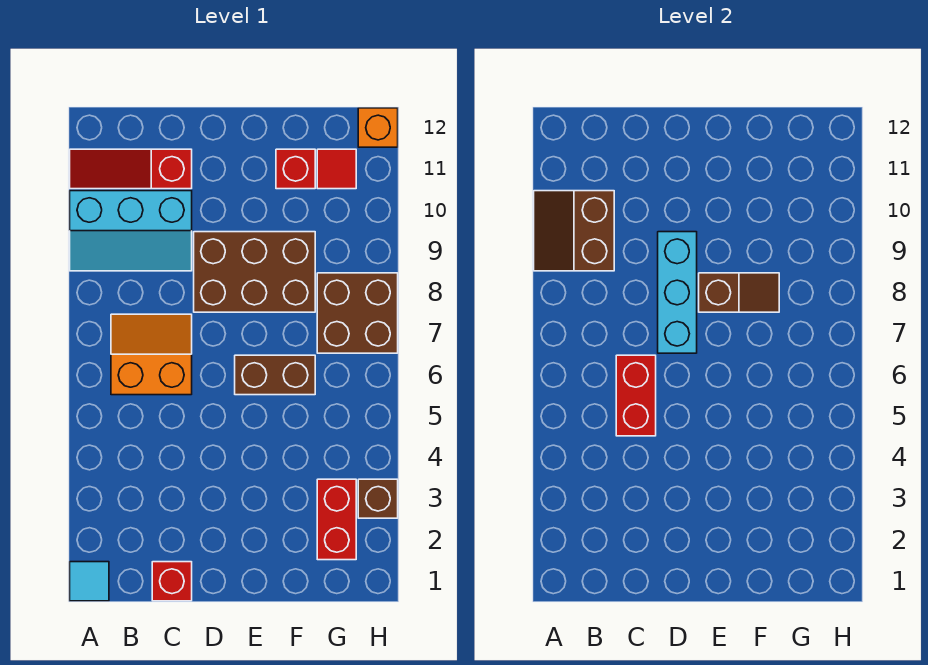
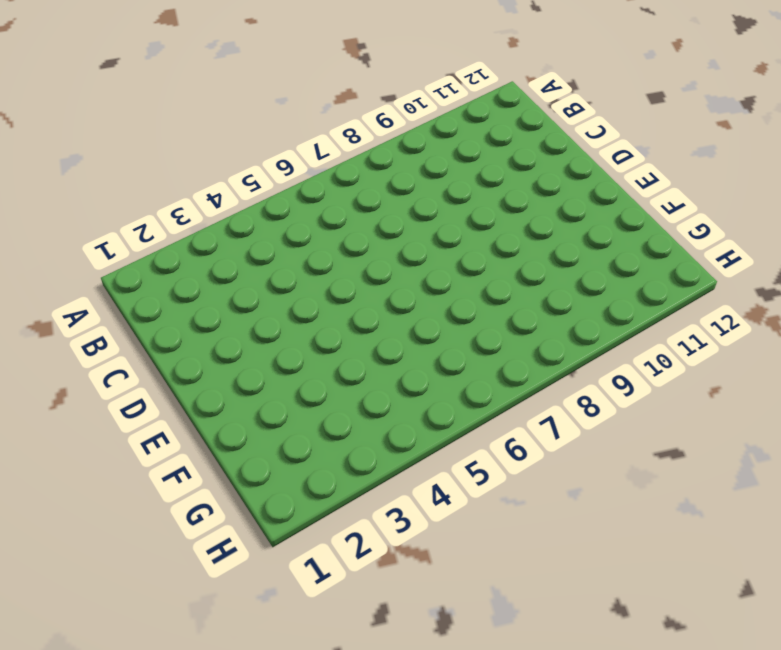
none -> cyan 1x1 tile [70,562,109,601]
none -> cyan 2x3 slope [70,191,192,271]
none -> red 1x3 slope [70,149,192,189]

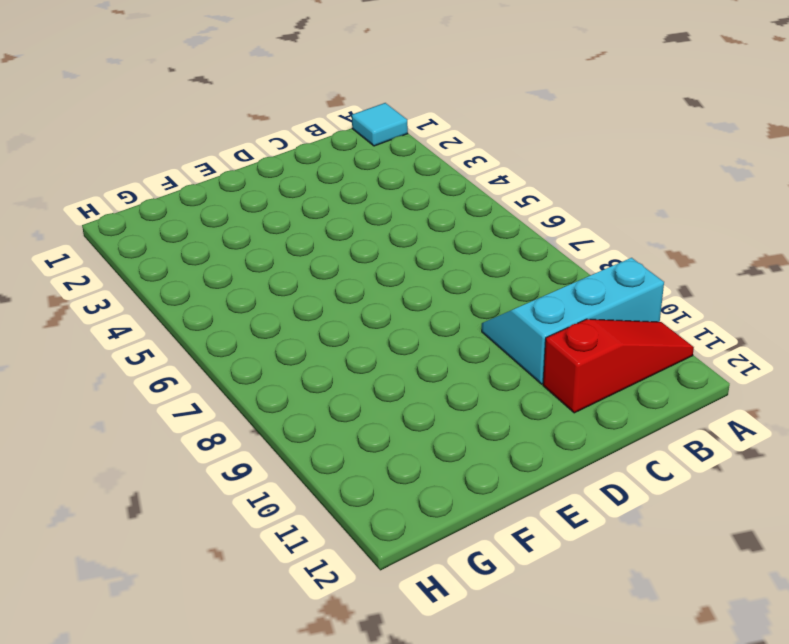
none -> orange 2x2 slope [111,314,192,395]
none -> red 1x1 brick [152,562,192,601]
none -> brown 2x3 brick [194,232,315,312]

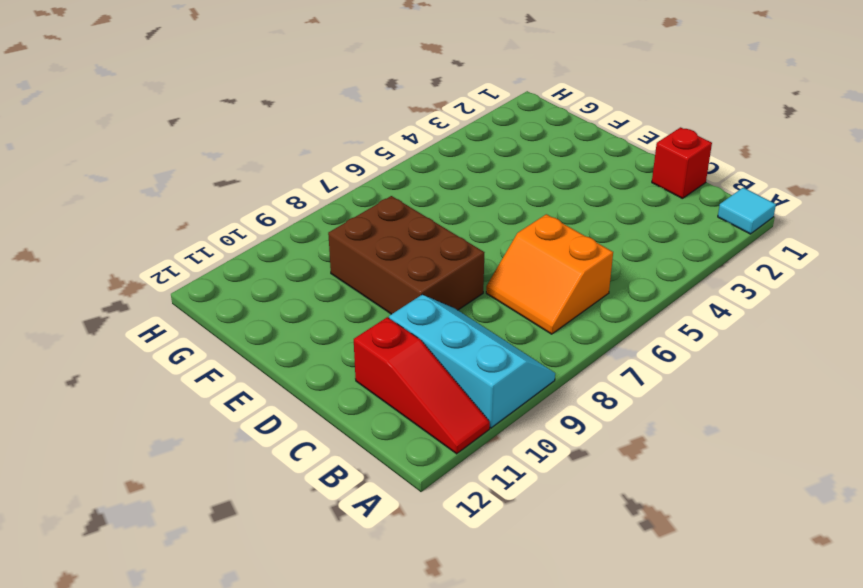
none -> brown 1x2 brick [235,355,315,395]
none -> red 1x1 brick [276,149,315,189]
none -> red 1x2 brick [317,479,356,560]

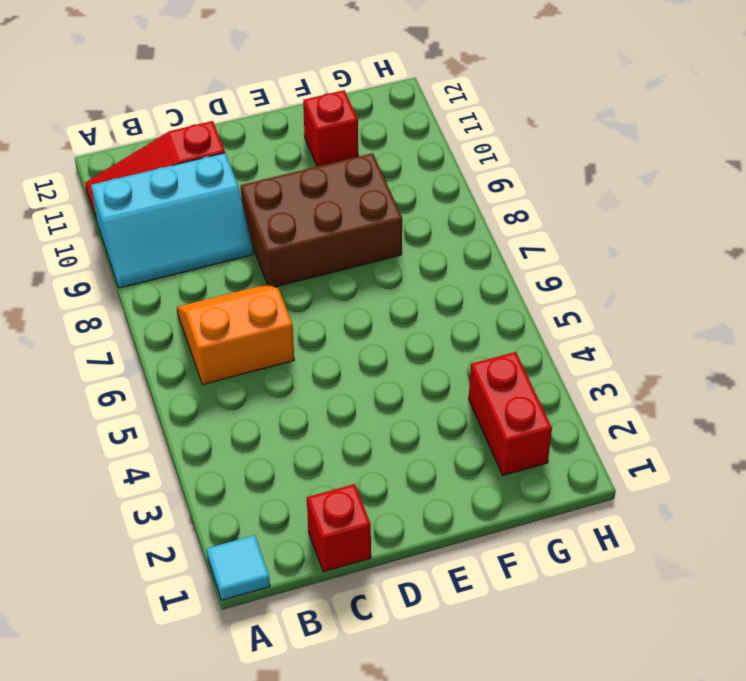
none -> brown 1x2 brick [235,355,315,395]
none -> brown 2x2 brick [317,273,398,353]
none -> red 1x1 tile [317,149,356,189]

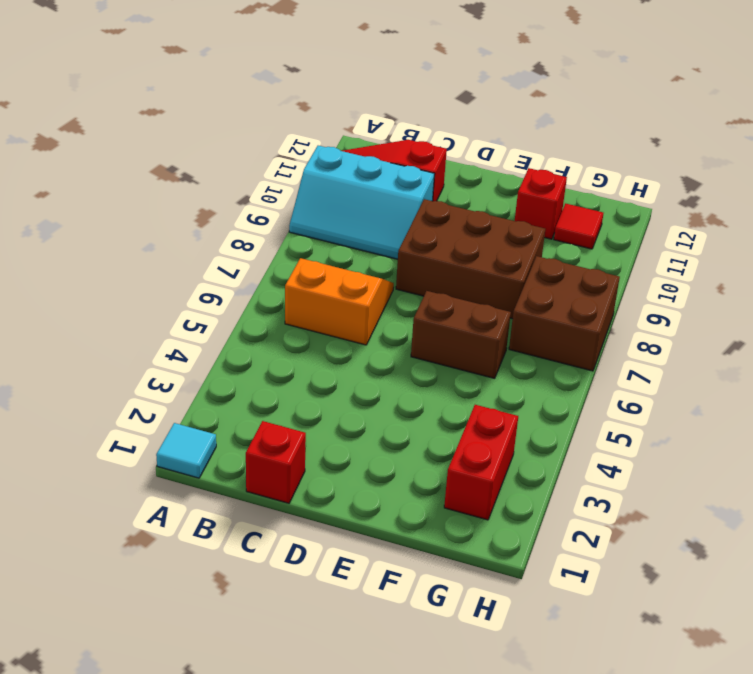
none -> brown 1x1 brick [358,479,398,518]
none -> orange 1x1 brick [358,108,398,147]
none -> brown 2x2 slope [534,191,614,271]

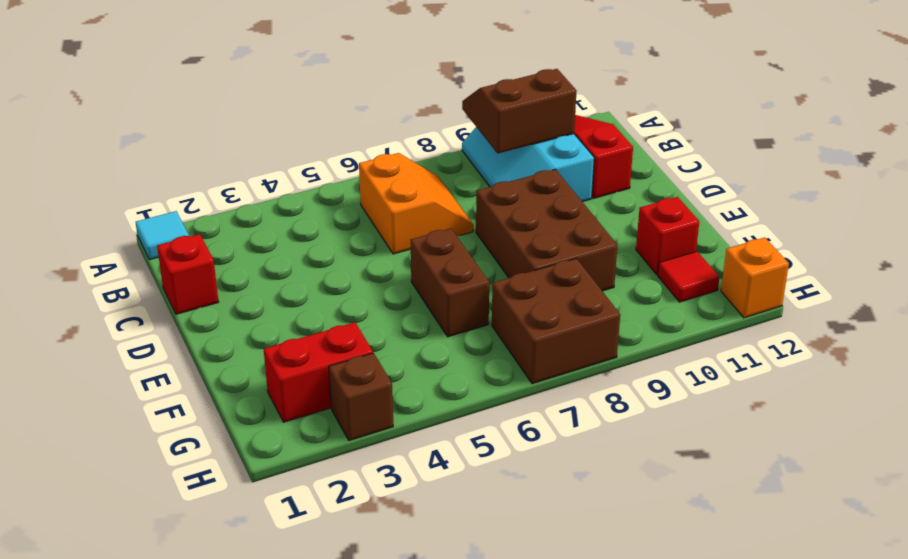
none -> red 1x2 brick [616,355,656,436]
none -> cyan 1x3 brick [658,232,697,353]
none -> brown 1x2 slope [699,273,779,312]

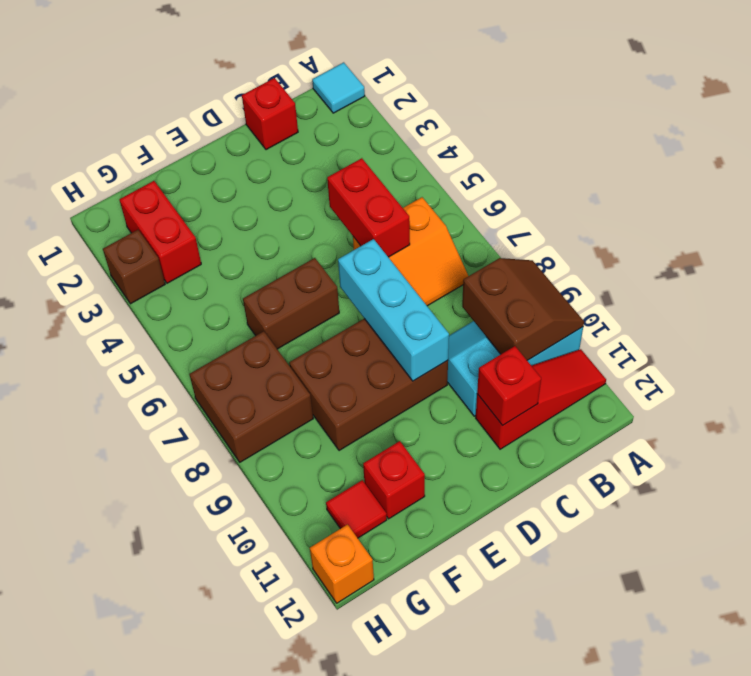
red 1x1 brick [477,346,541,426] -> none
none -> brown 1x2 slope [699,273,779,312]

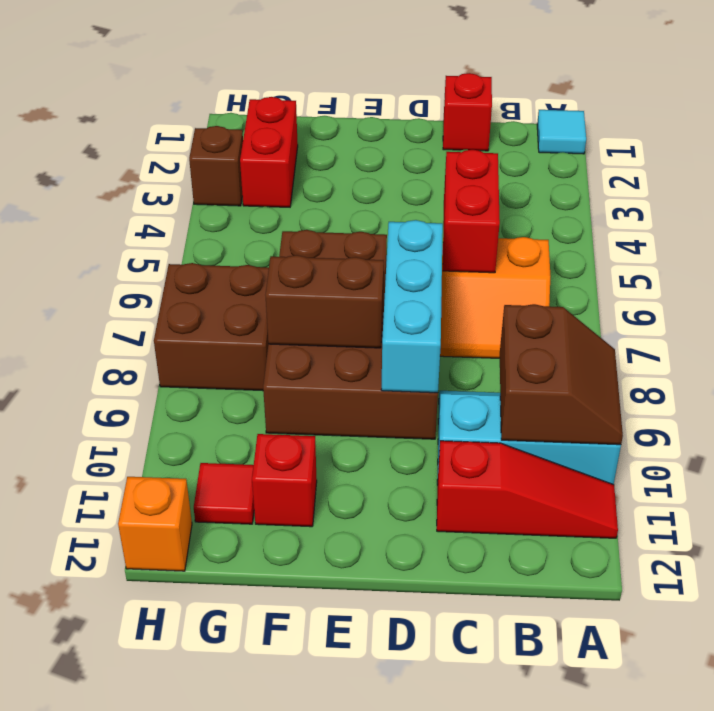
brown 1x2 brick [265,255,384,348] -> brown 1x2 slope [699,273,779,312]

